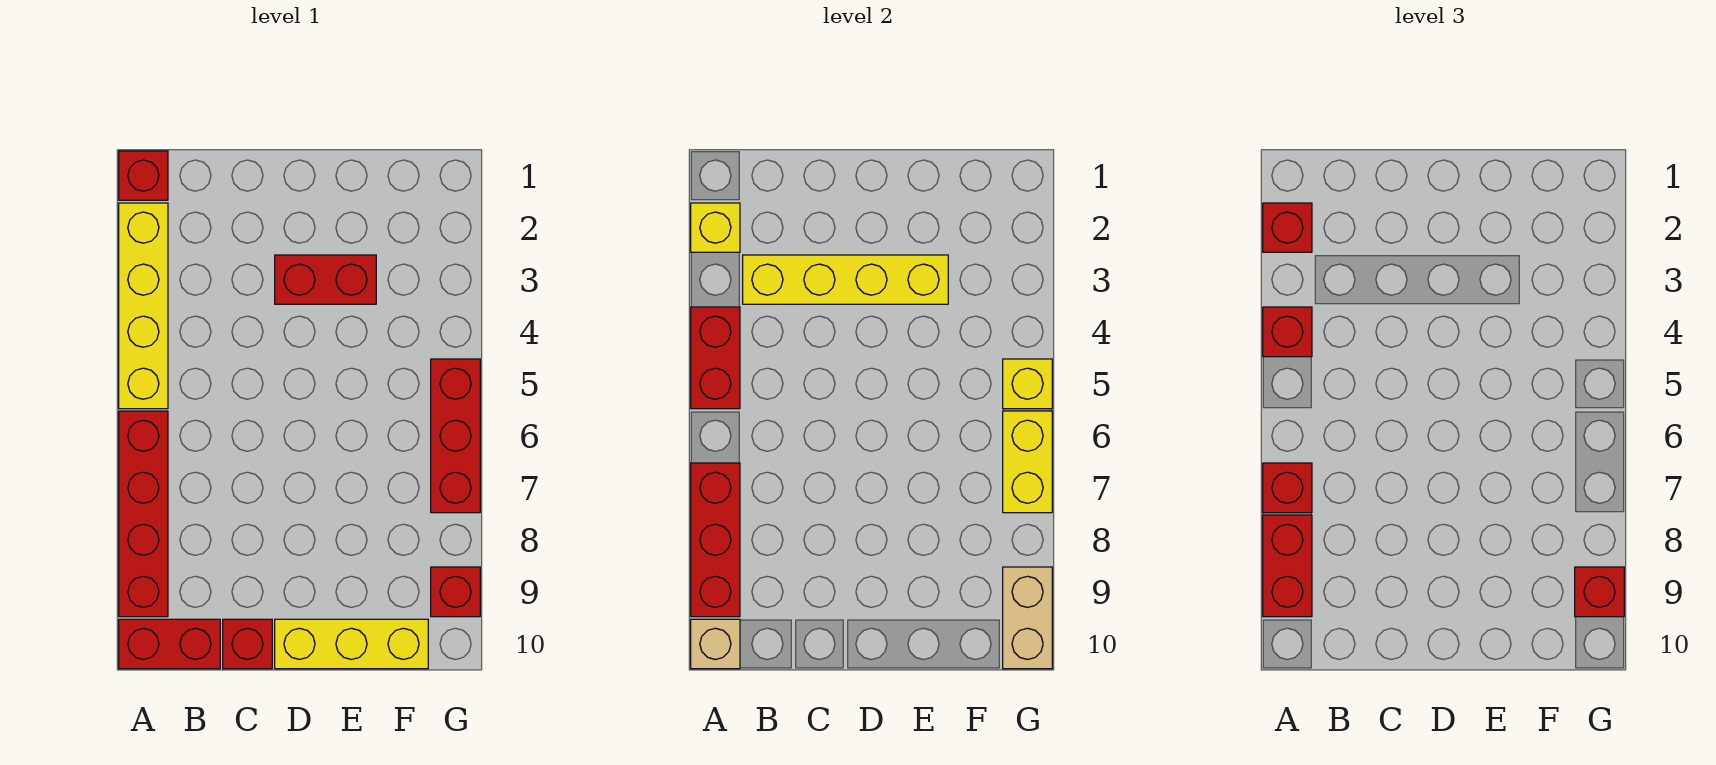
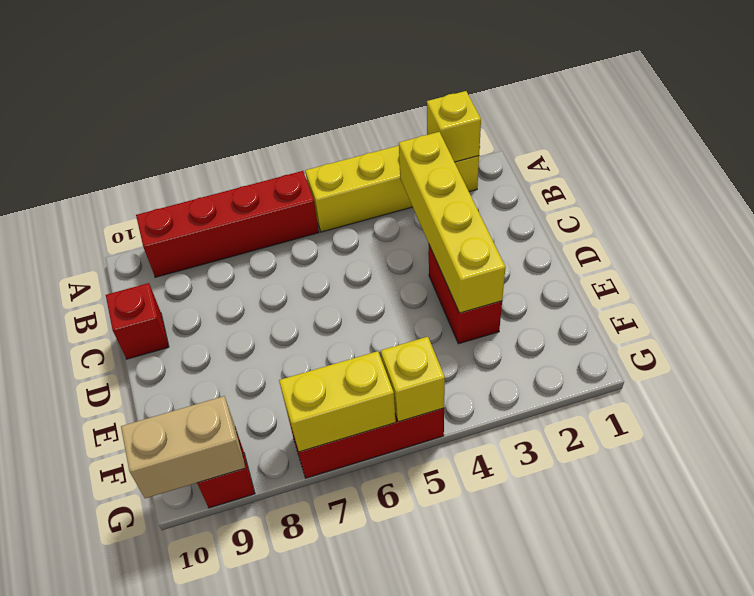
none -> red 1x1 brick [119,151,168,200]
none -> red 1x2 brick [119,619,220,669]
none -> yellow 1x3 brick [275,619,428,669]

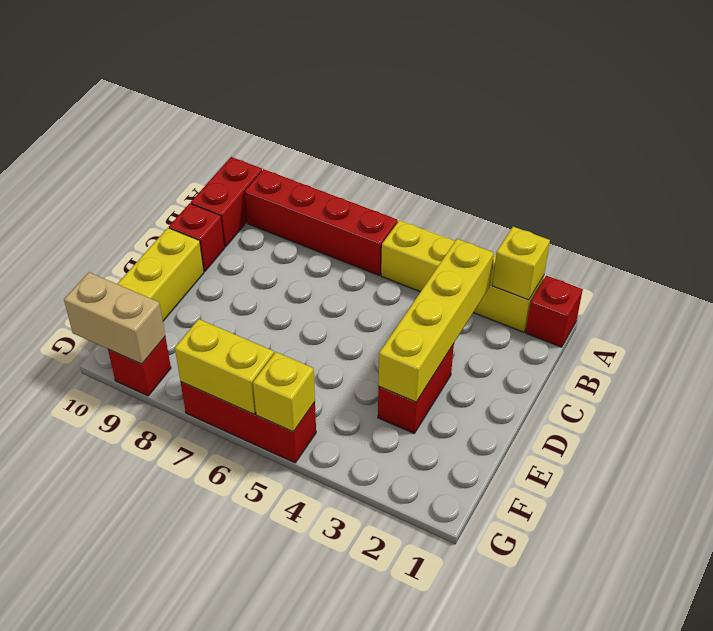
none -> red 1x2 brick [691,307,740,409]
none -> red 1x3 brick [691,463,740,617]
none -> tan 1x1 brick [691,619,740,669]

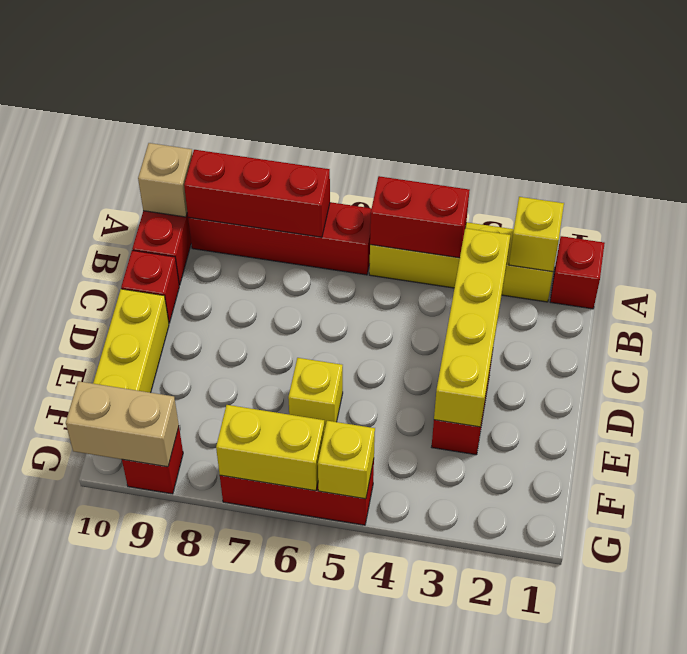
yellow 1x1 brick [288,358,343,427] -> none
none -> red 1x1 brick [1263,203,1312,252]
none -> red 1x1 brick [1263,307,1312,357]
none -> red 1x1 brick [1263,463,1312,513]

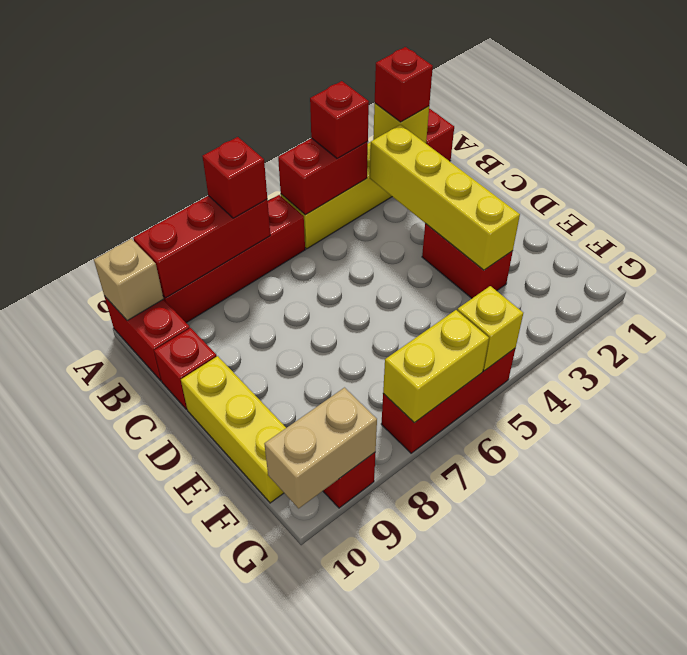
none -> red 1x2 brick [1263,515,1312,617]
none -> red 1x1 brick [1575,567,1624,617]

